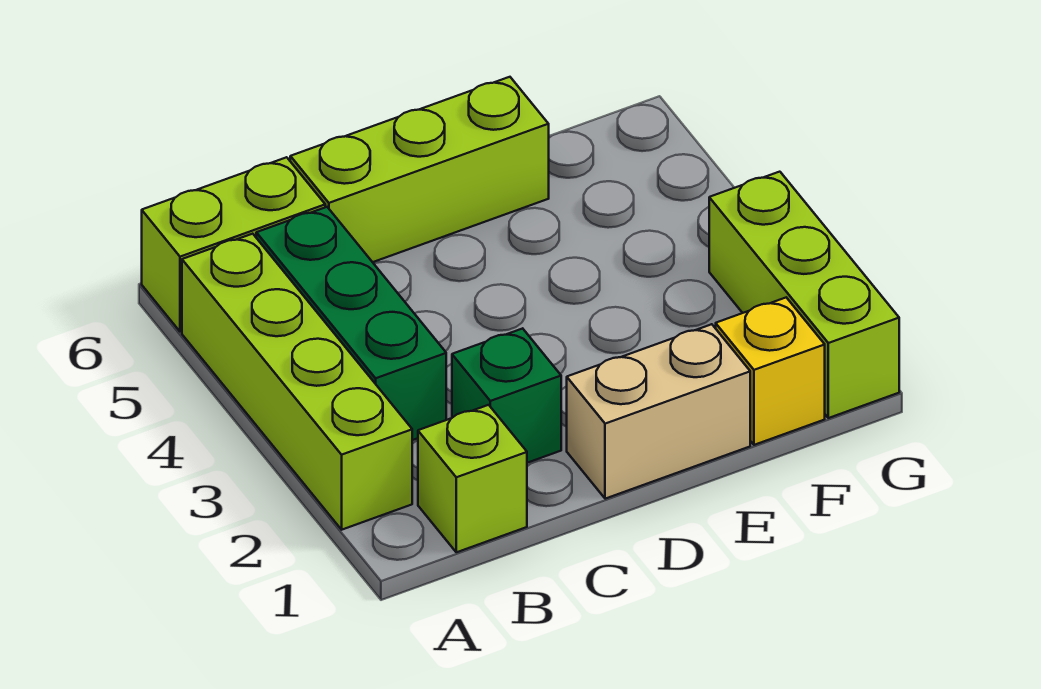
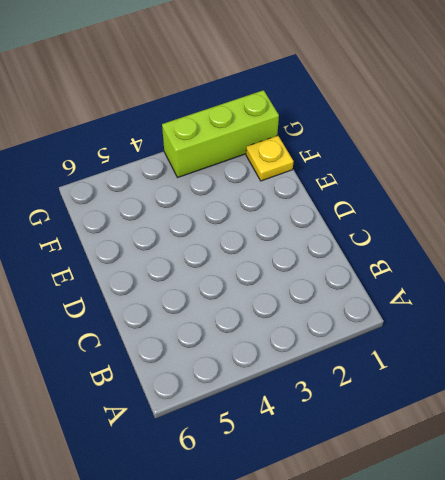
yellow 1x1 plate [246,136,294,181] -> yellow 1x1 brick [716,298,825,445]
none -> lime 1x4 brick [182,234,412,530]
none -> lime 1x2 brick [142,157,325,332]

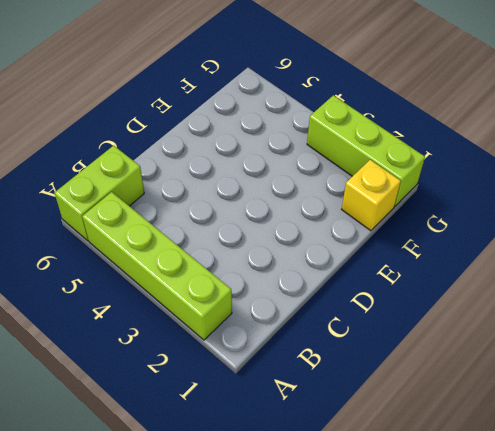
none -> lime 1x1 brick [418,405,527,552]
none -> green 1x3 brick [256,207,446,440]

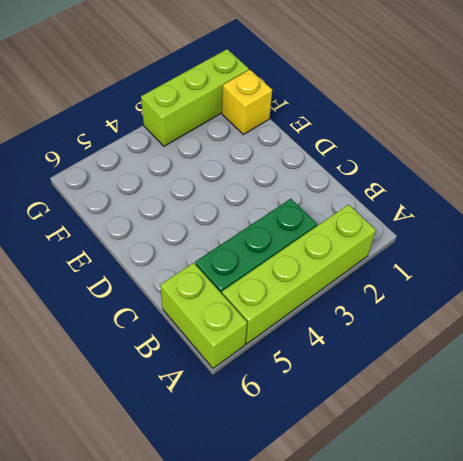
none -> lime 1x1 brick [418,405,527,552]
none -> green 1x1 brick [452,328,561,463]

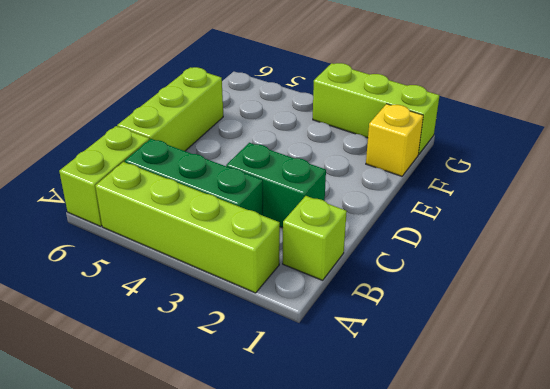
green 1x2 brick [226,143,326,228] -> green 1x1 brick [452,328,561,463]
none -> tan 1x2 brick [567,324,750,499]

